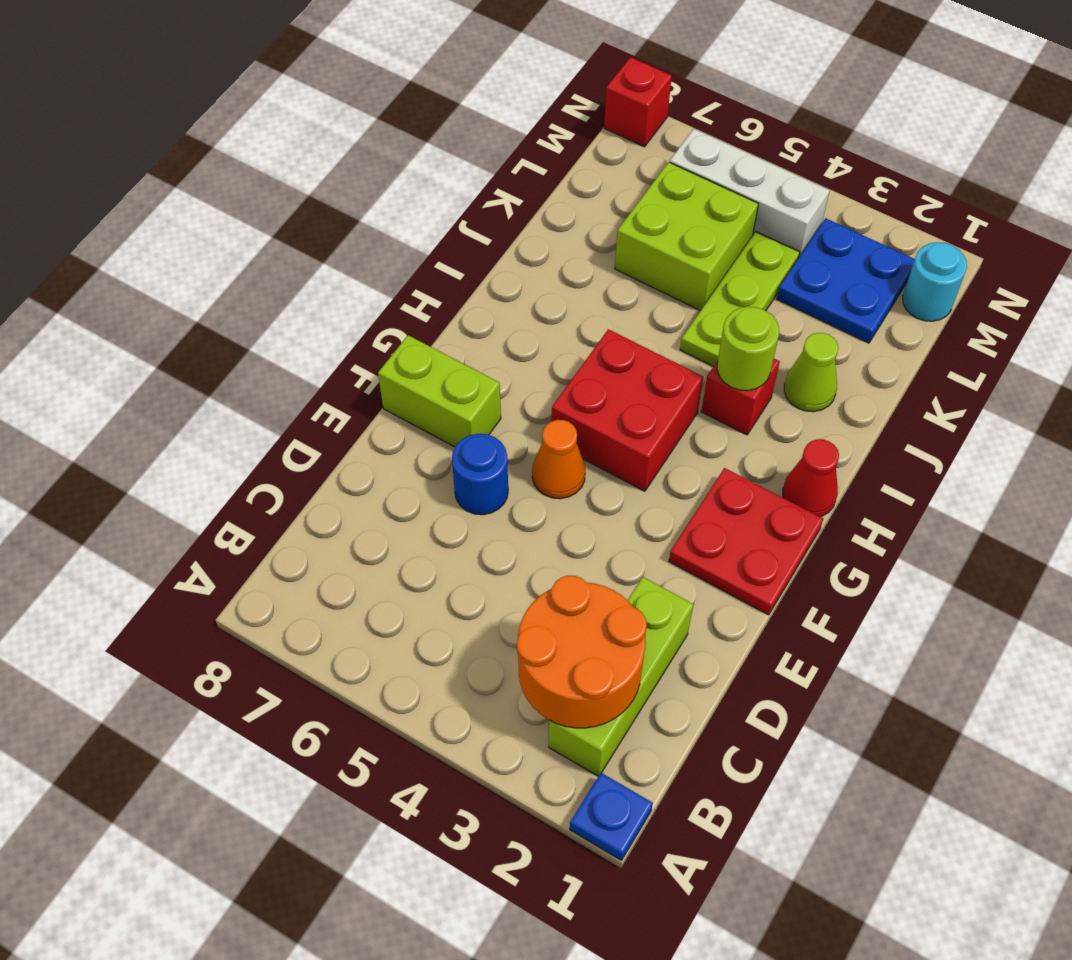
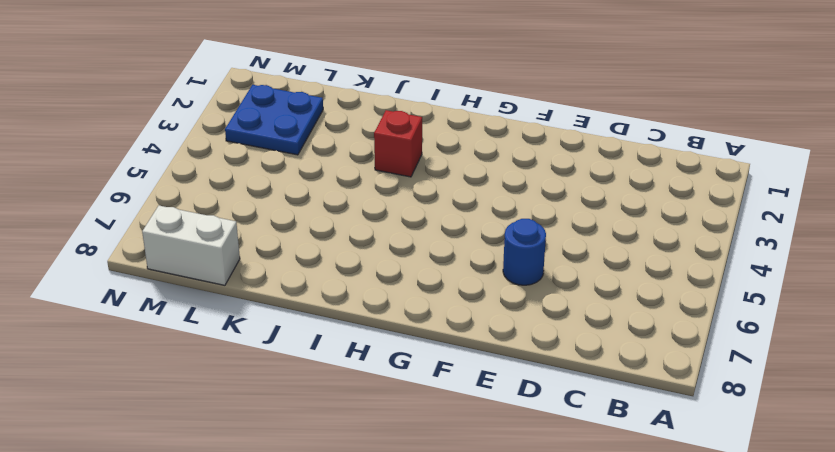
white 1x2 brick [142,206,240,285] -> none
none -> blue 1x1 plate [570,773,653,860]
none -> lime 1x3 brick [549,577,693,776]
none -> red 2x2 plate [669,468,823,615]

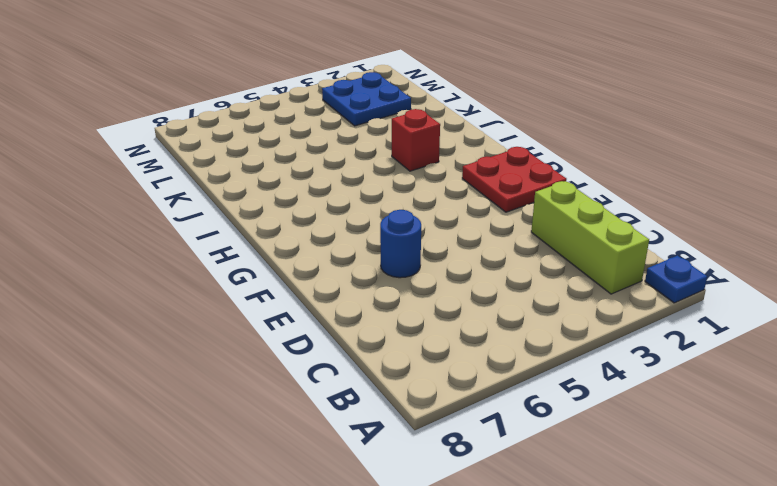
none -> orange 1x1 cone [532,420,585,499]
none -> lime 1x2 brick [378,335,501,447]
none -> red 2x2 brick [552,329,703,491]

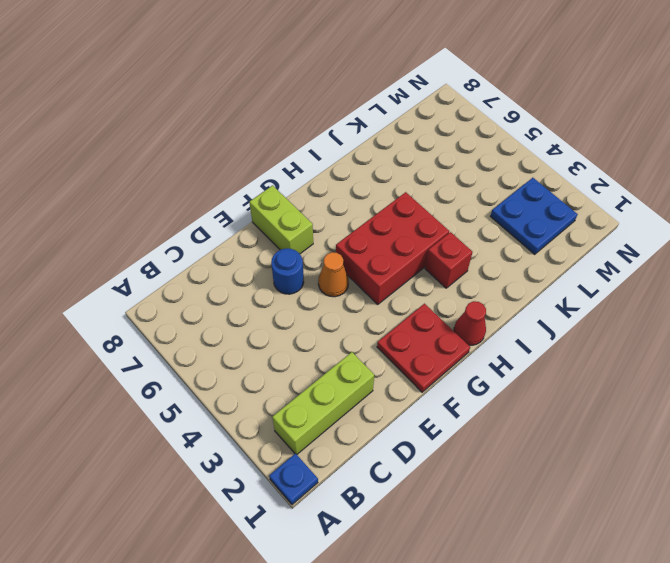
red 2x3 brick [336,192,449,304] -> red 2x2 brick [552,329,703,491]
none -> lime 1x1 cone [784,333,838,412]
none -> lime 1x3 plate [680,232,800,366]
none -> lime 2x2 brick [615,162,758,311]

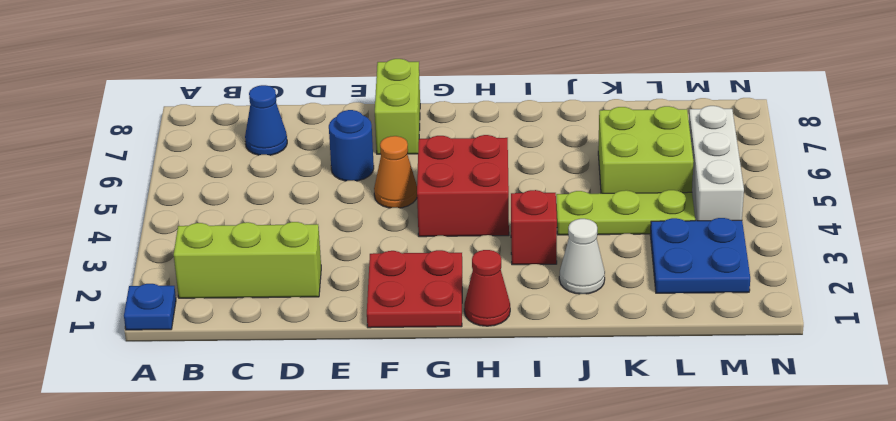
blue 1x1 cone [245,85,287,155] -> none
white 1x1 cone [559,219,605,294] -> lime 1x1 cone [784,333,838,412]
none -> cyan 1x1 round brick [903,242,967,321]
none -> red 1x1 brick [604,57,672,147]
none -> orange 2x2 round brick [517,576,647,728]

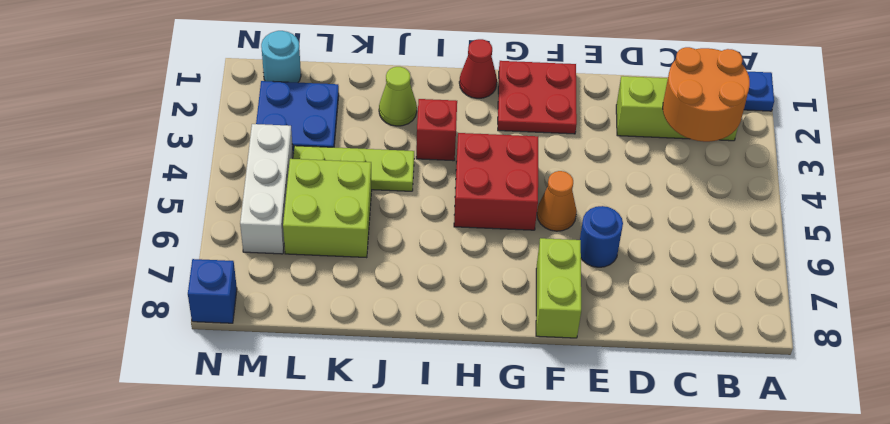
blue 1x1 brick [188,259,237,323] -> red 1x1 brick [604,57,672,147]
none -> lime 1x1 round brick [717,307,779,391]

